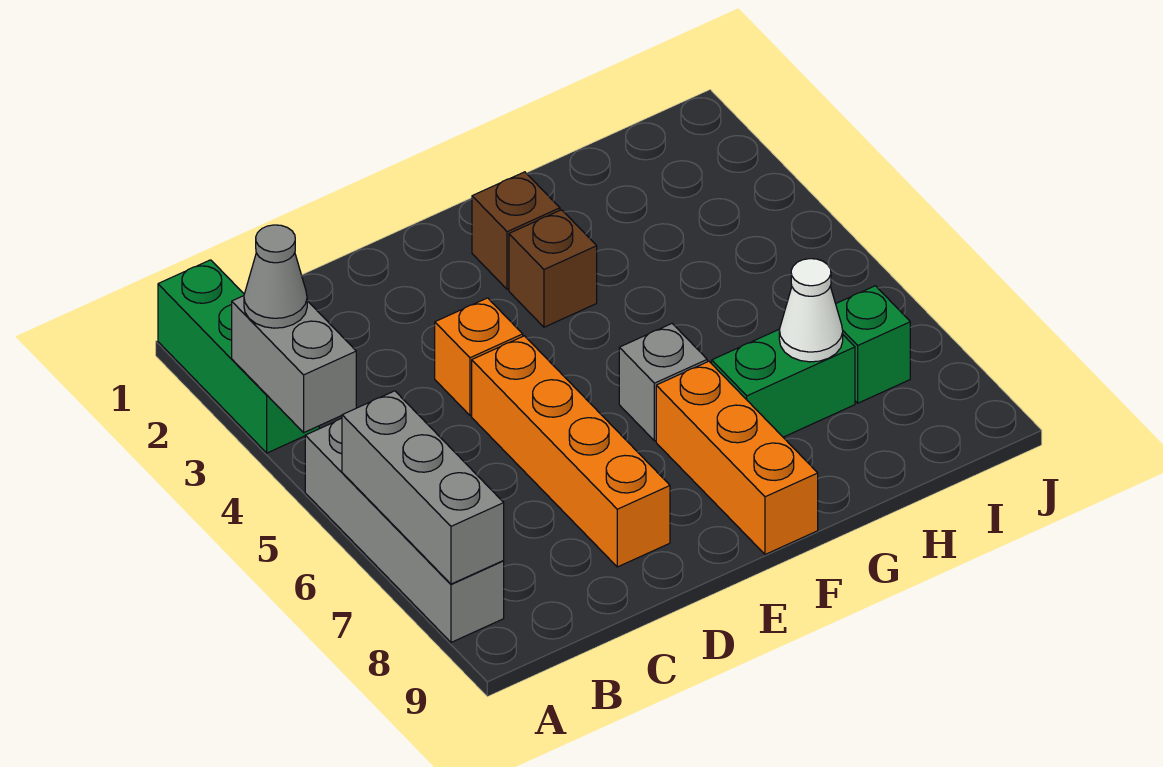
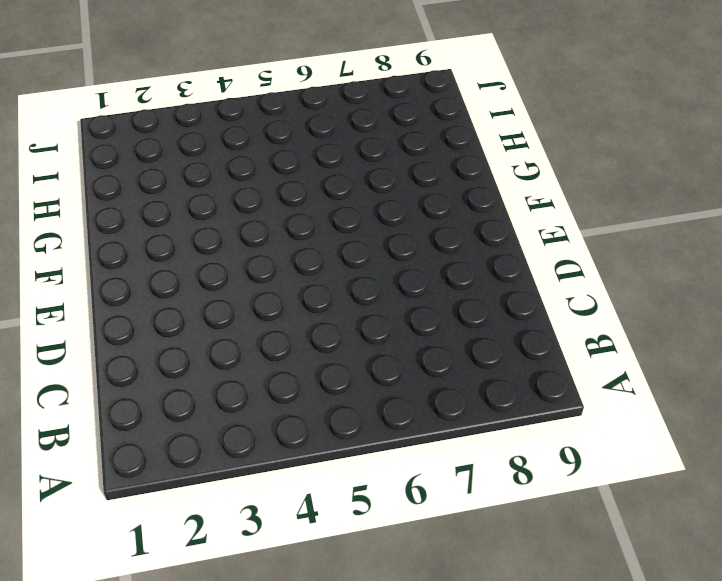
none -> green 1x3 brick [158,260,319,453]
none -> grey 1x4 brick [305,418,504,642]
none -> orange 1x1 brick [435,298,523,415]

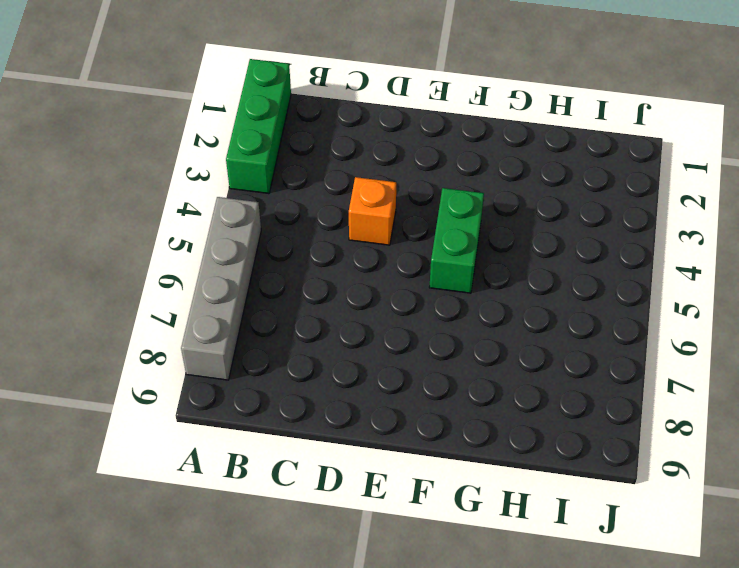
green 1x2 brick [429,188,484,293] -> green 1x2 brick turned to [712,330,855,437]
none -> orange 1x4 brick [472,336,670,567]
none -> brown 1x1 brick [472,172,560,289]
none -> brown 1x1 brick [509,210,597,327]

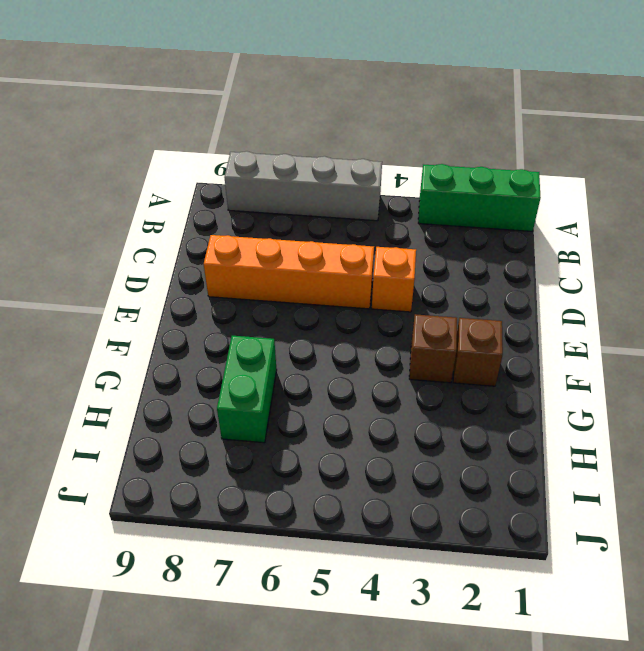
none -> grey 1x1 brick [619,324,707,441]
none -> orange 1x3 brick [656,361,818,554]
none -> green 1x1 brick [836,286,910,403]

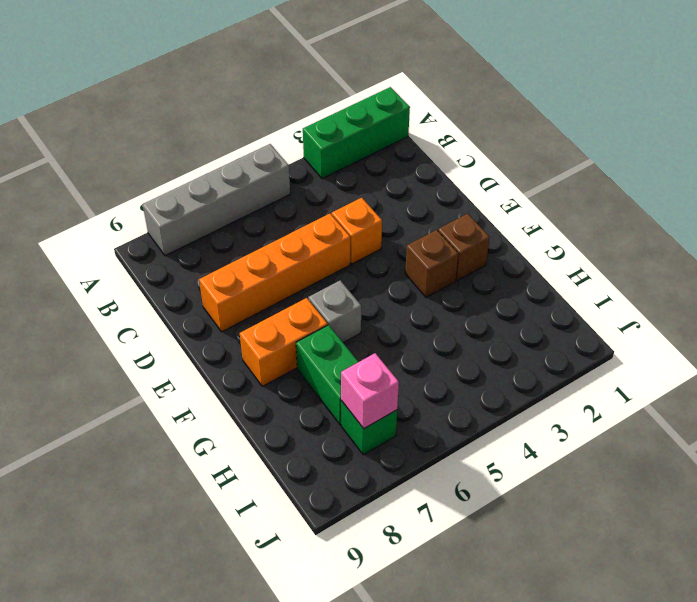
orange 1x2 brick [240,298,328,386] -> orange 1x3 brick [656,361,818,554]
pink 1x1 brick [341,353,399,429] -> none
none -> grey 1x2 brick [232,296,356,432]
none -> grey 1x3 brick [342,391,504,584]
none -> white 1x1 cone [779,259,843,362]

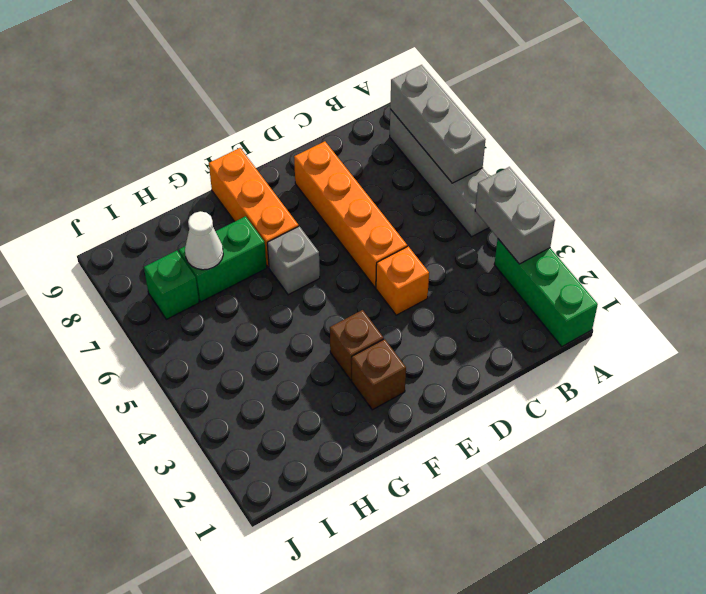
none -> grey 1x1 cone [244,225,307,328]

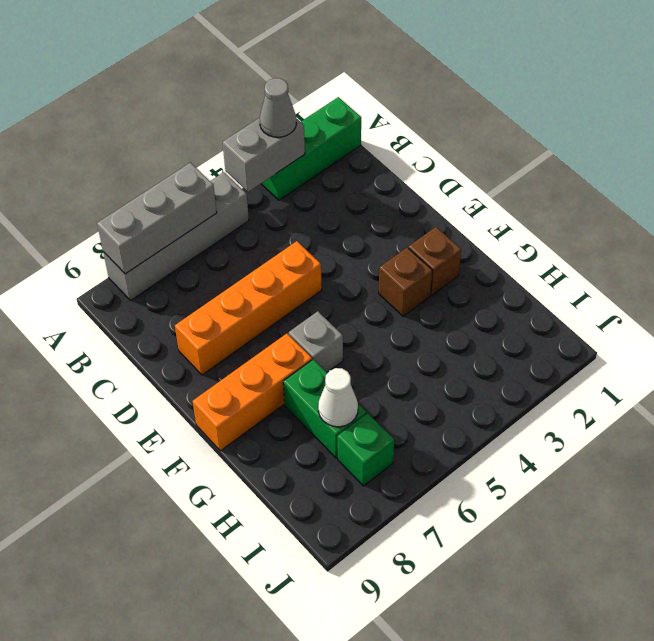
none -> orange 1x1 brick [435,298,523,415]

